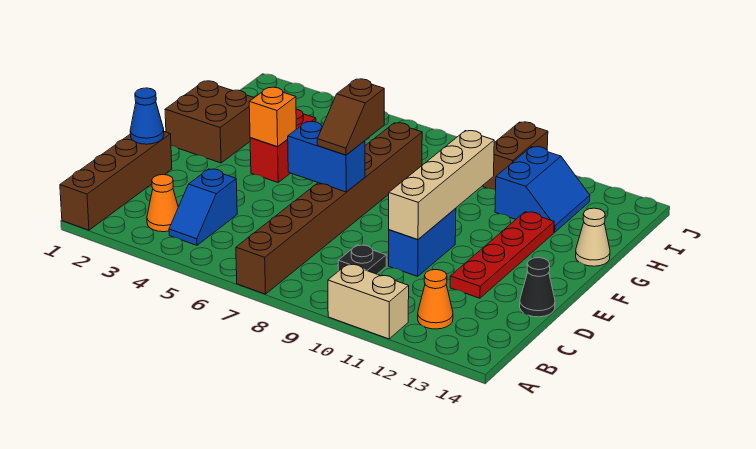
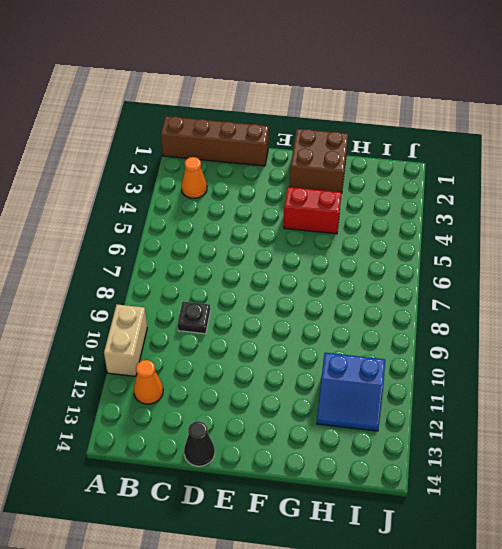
none -> brown 1x8 brick [236,123,422,294]
none -> blue 1x2 slope [169,169,237,245]
none -> blue 1x2 brick [389,208,456,276]

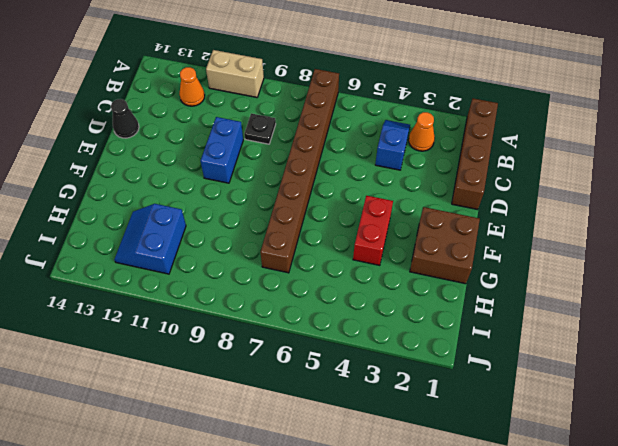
none -> red 1x4 plate [450,212,554,298]
none -> tan 1x1 cone [576,208,610,266]
none -> brown 1x2 brick [483,122,548,190]

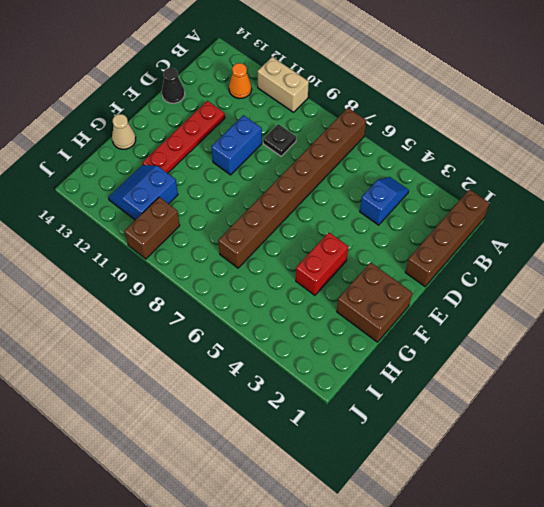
none -> orange 1x1 cone [147,175,178,232]
none -> blue 1x1 cone [130,88,164,144]
none -> tan 1x4 brick [389,131,494,240]

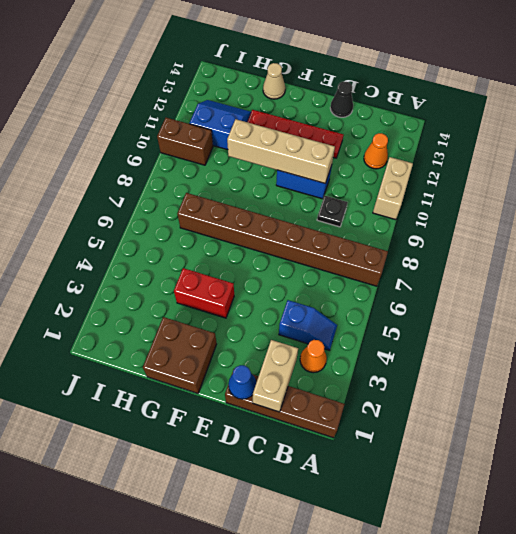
tan 1x2 brick [253,340,298,412] -> none
none -> blue 1x2 brick [287,122,365,192]
none -> orange 1x1 brick [249,87,296,147]
none -> brown 1x2 slope [317,79,384,155]

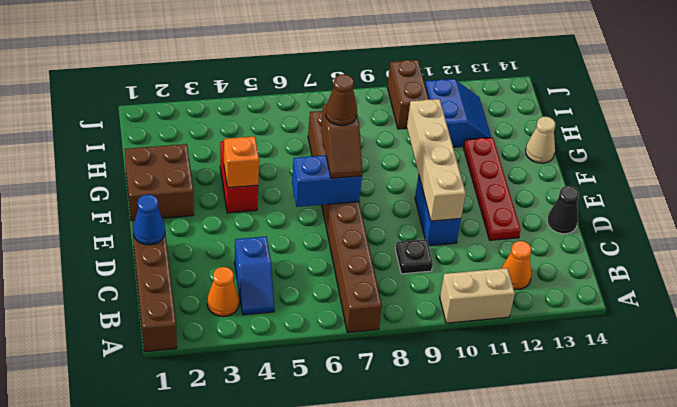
brown 1x1 cone [326,74,357,126] -> none

